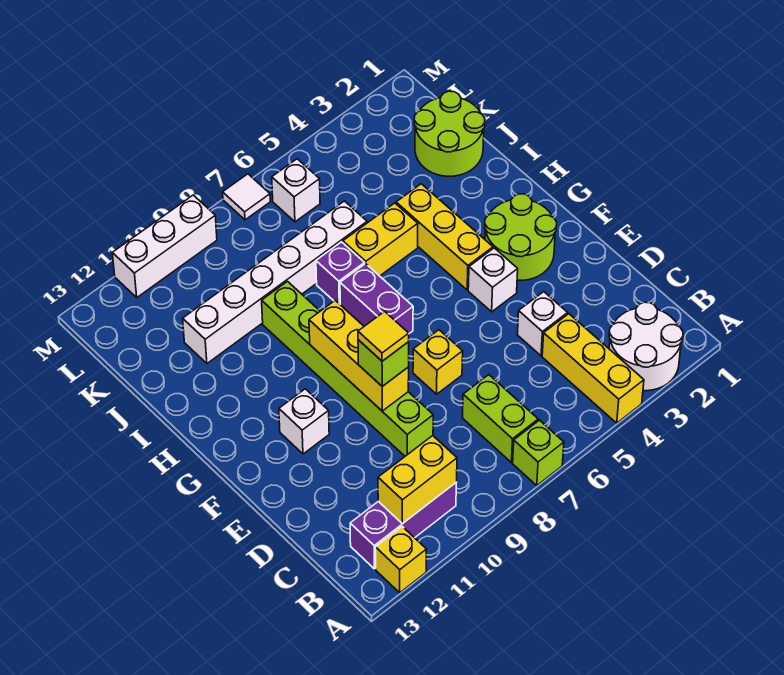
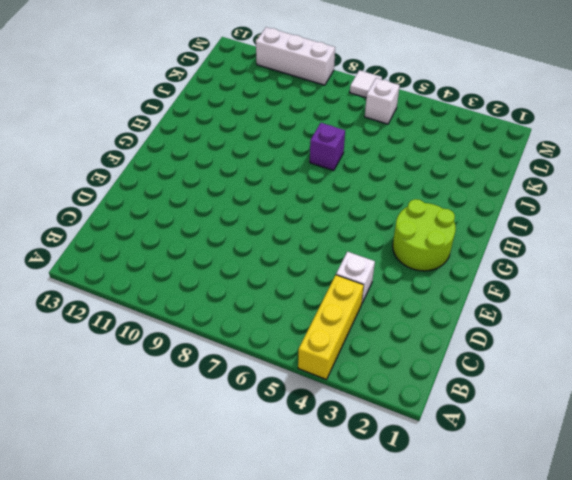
none -> white 2x2 round brick [609,302,683,391]
none -> lime 1x1 brick [513,420,564,486]
none -> yellow 1x1 brick [375,527,427,593]

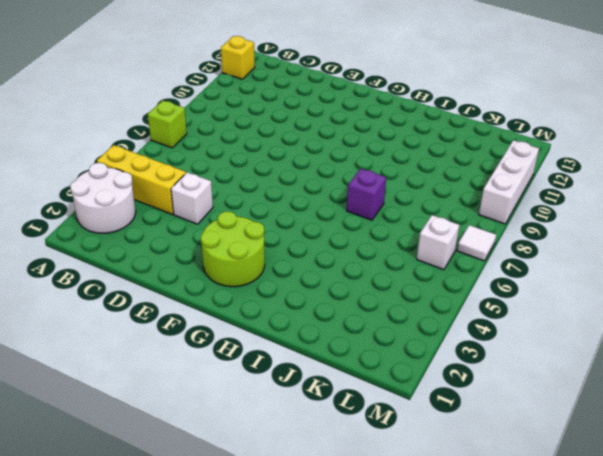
none -> lime 1x2 brick [463,375,538,462]
none -> purple 1x3 brick [350,483,456,569]
none -> lime 1x6 brick [262,282,433,456]

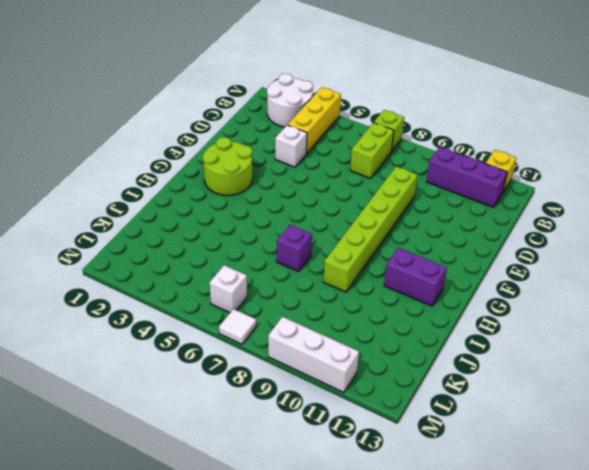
purple 1x2 brick [384,248,447,306] -> purple 1x2 brick turned to [340,264,413,333]
none -> yellow 1x1 brick [413,330,463,394]
none -> white 1x1 brick [468,248,518,312]
none -> white 1x1 brick [279,389,329,454]

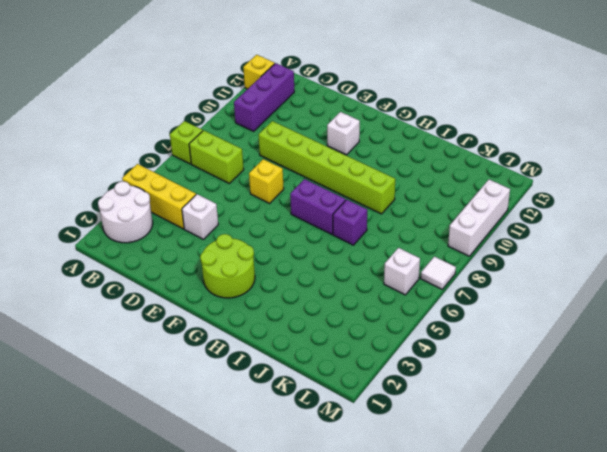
none -> white 1x1 brick [468,248,518,312]
none -> yellow 1x3 brick [396,184,493,290]
none -> yellow 1x2 brick [343,203,418,276]

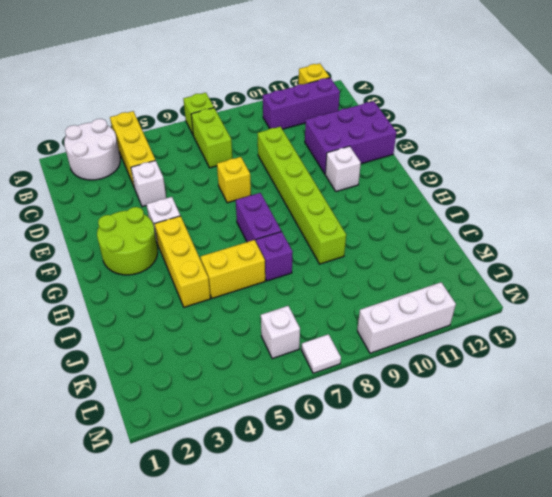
purple 2x3 brick [305,101,397,174] -> none
none -> lime 2x2 round brick [414,91,485,176]
none -> white 1x6 brick [183,201,367,363]
none -> yellow 1x2 brick [378,436,457,524]

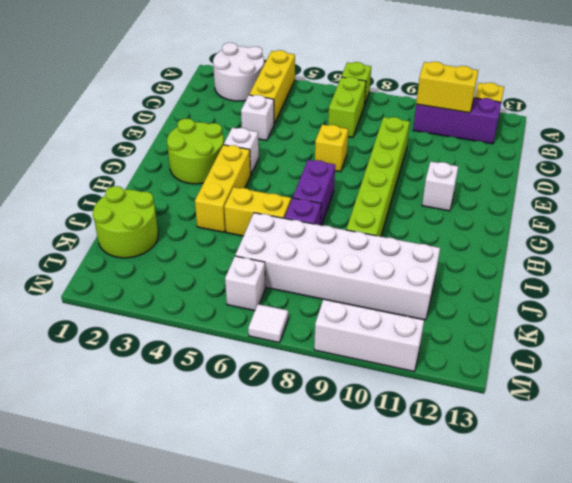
white 2x6 brick [235,213,440,320] -> white 1x6 brick [183,201,367,363]
none -> yellow 1x3 brick [309,300,409,411]
none -> lime 1x1 brick [358,340,409,386]
none -> yellow 1x1 tile [358,311,409,361]

